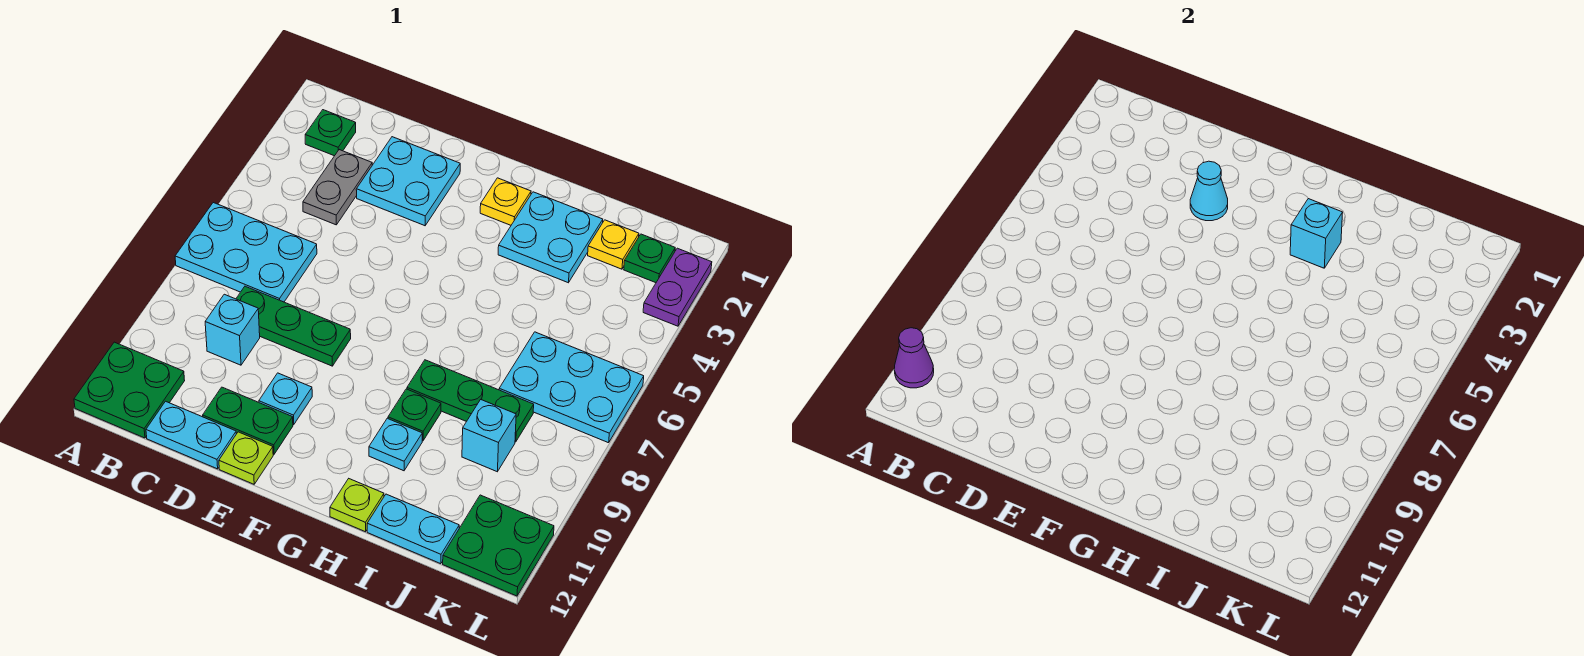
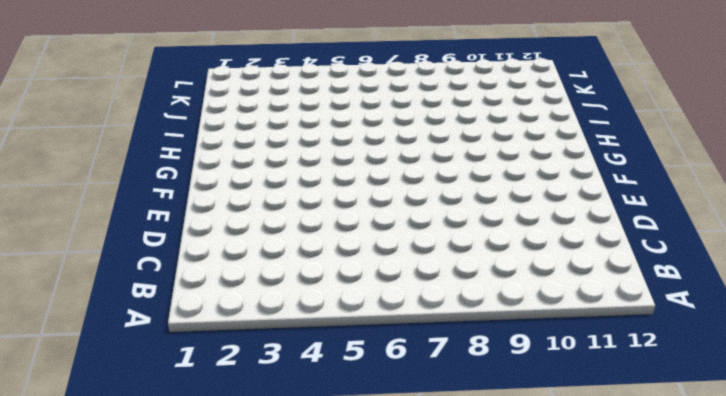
none -> cyan 2x3 plate [175,203,317,302]
none -> green 2x2 plate [74,342,185,438]
none -> green 1x1 plate [305,110,356,156]

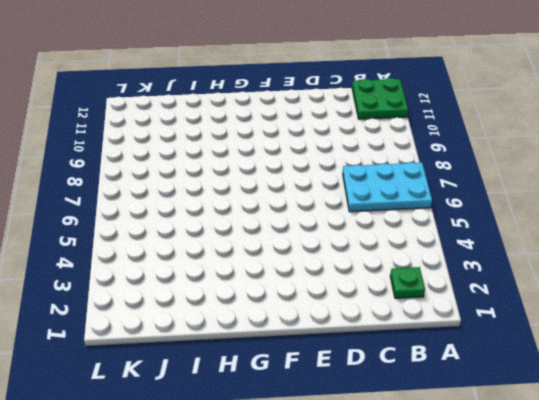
none -> grey 1x2 plate [303,150,372,225]
none -> green 1x3 plate [236,286,351,366]
none -> cyan 1x1 brick [205,294,260,365]

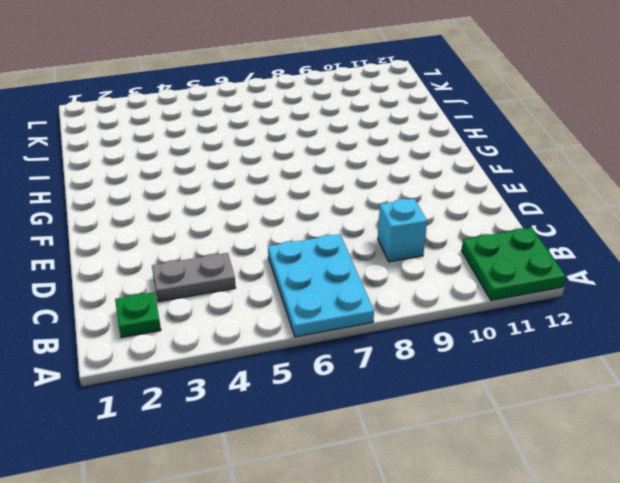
none -> green 1x3 plate [236,286,351,366]
none -> cyan 1x2 plate [146,401,236,469]
none -> cyan 2x2 plate [356,137,460,226]

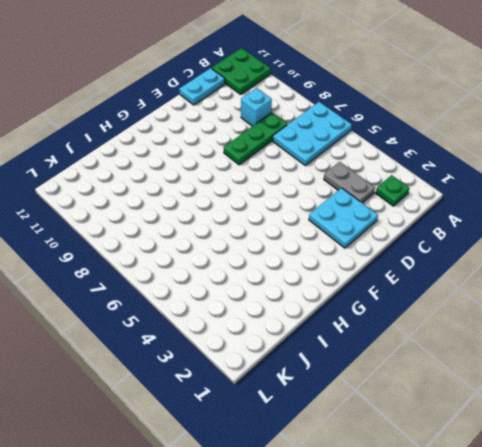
none -> green 1x2 plate [203,387,293,454]
none -> cyan 1x1 plate [259,373,312,425]
none -> lime 1x1 plate [219,432,273,484]

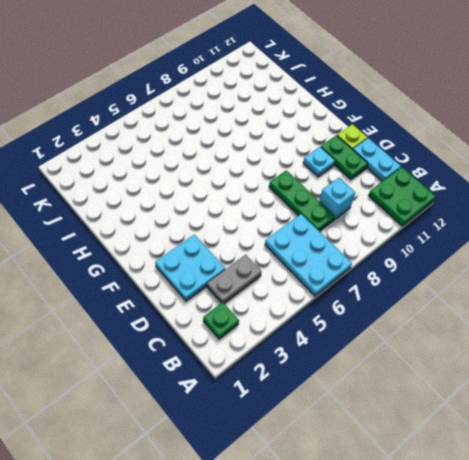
none -> yellow 1x1 plate [480,178,531,225]
none -> cyan 2x2 plate [498,192,603,283]
none -> green 1x3 plate [407,360,534,442]

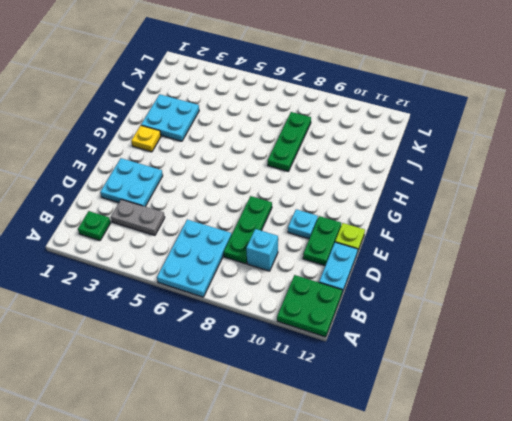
none -> green 1x1 plate [388,389,441,441]
none -> cyan 1x1 plate [369,418,422,471]
none -> lime 1x1 plate [330,479,384,532]

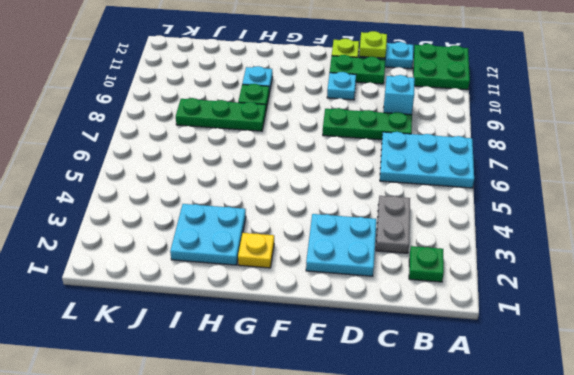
lime 1x1 plate [359,31,387,58] -> lime 1x1 plate moved to [330,479,384,532]
none -> cyan 1x2 plate [367,494,459,564]
none -> yellow 1x1 plate [588,220,639,269]
none -> cyan 2x3 plate [499,332,644,443]

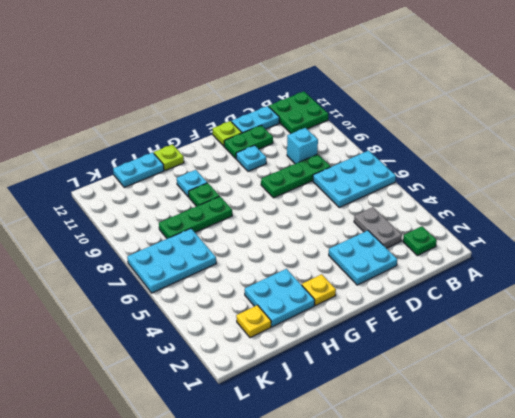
none -> cyan 1x1 brick [462,400,516,472]
none -> green 1x1 plate [624,234,675,283]
none -> green 2x2 plate [443,495,554,596]

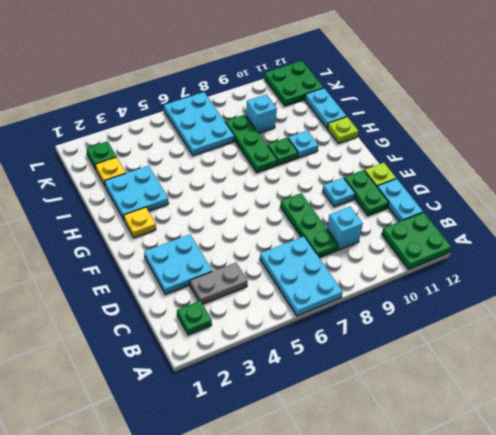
none -> purple 1x2 plate [643,248,712,326]
none -> purple 1x1 cone [894,328,934,388]
none -> cyan 1x1 cone [1190,161,1228,221]

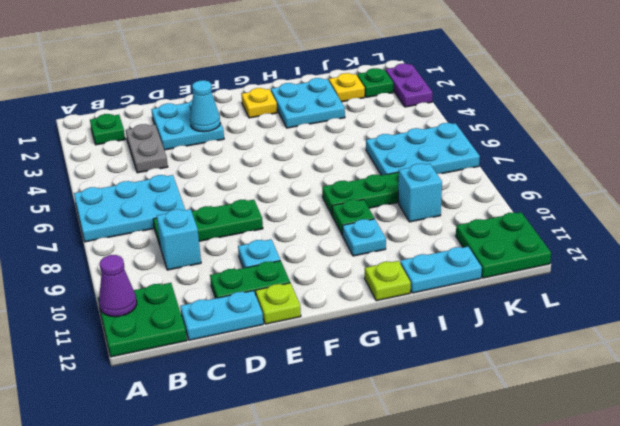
none -> cyan 1x1 brick [1290,199,1343,268]

